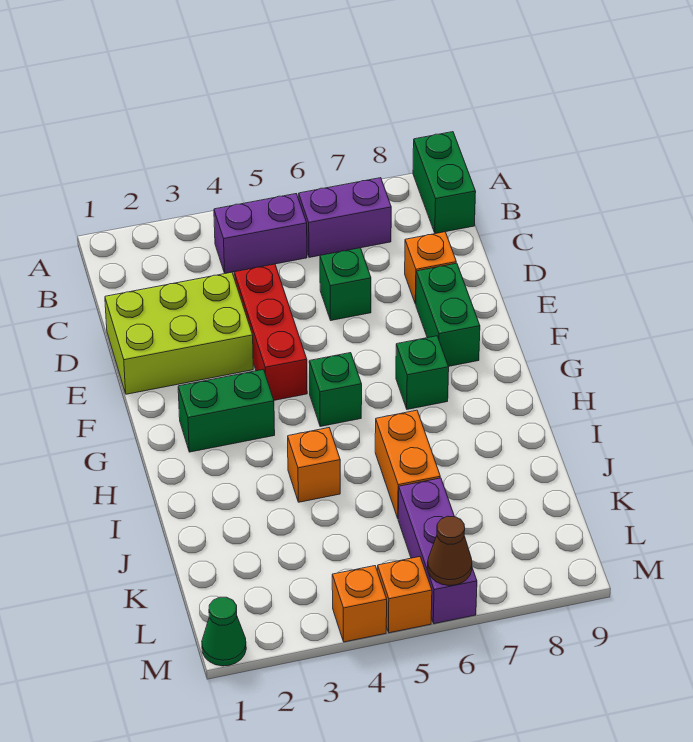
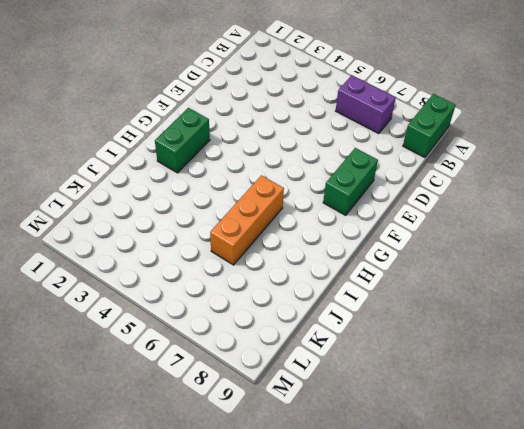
green 1x2 brick [155,108,210,173] -> green 1x2 brick turned to [178,369,275,452]
orange 1x3 brick [210,175,284,265] -> orange 1x2 brick [375,410,440,518]
none -> purple 1x2 brick [214,194,307,273]
none -> lime 2x3 brick [105,272,253,394]
none -> red 1x3 brick [234,264,307,400]

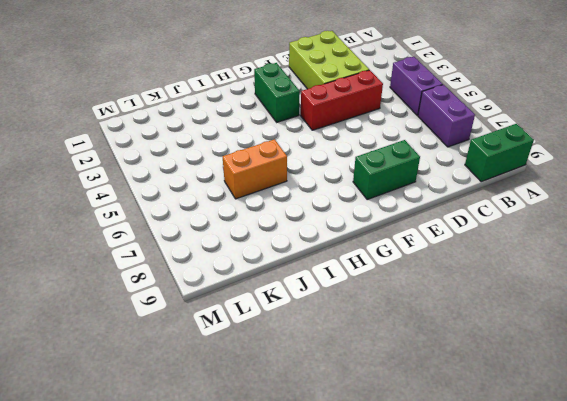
none -> green 1x1 brick [320,248,371,320]
none -> orange 1x1 brick [405,232,456,304]
none -> green 1x1 brick [309,353,362,426]

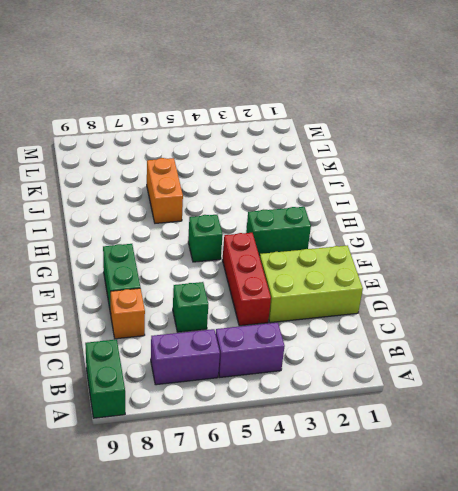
none -> green 1x1 brick [396,336,449,409]
none -> orange 1x1 brick [288,428,340,502]
none -> purple 1x3 brick [398,478,477,624]

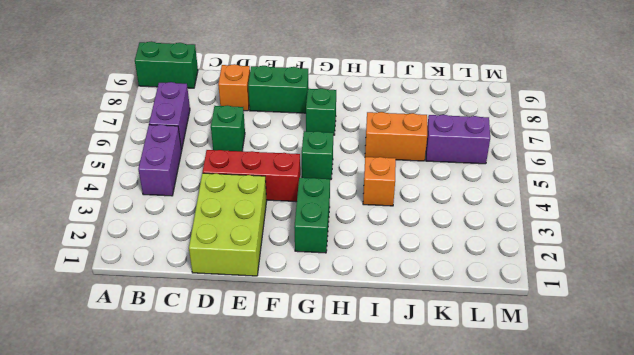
purple 1x2 brick [426,115,490,164] -> purple 1x3 brick [398,478,477,624]
none -> green 1x1 cone [202,597,246,666]
none -> orange 1x1 brick [332,566,387,642]
none -> orange 1x1 brick [378,557,432,633]

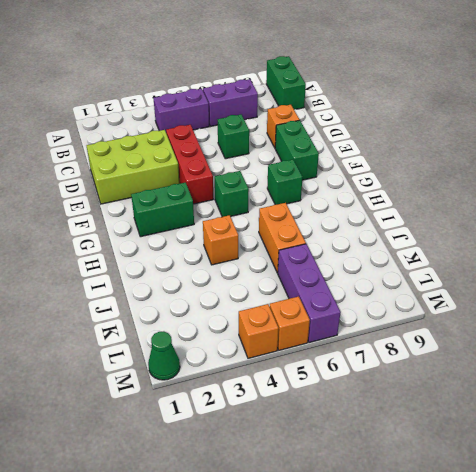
none -> brown 1x1 cone [428,516,472,586]

